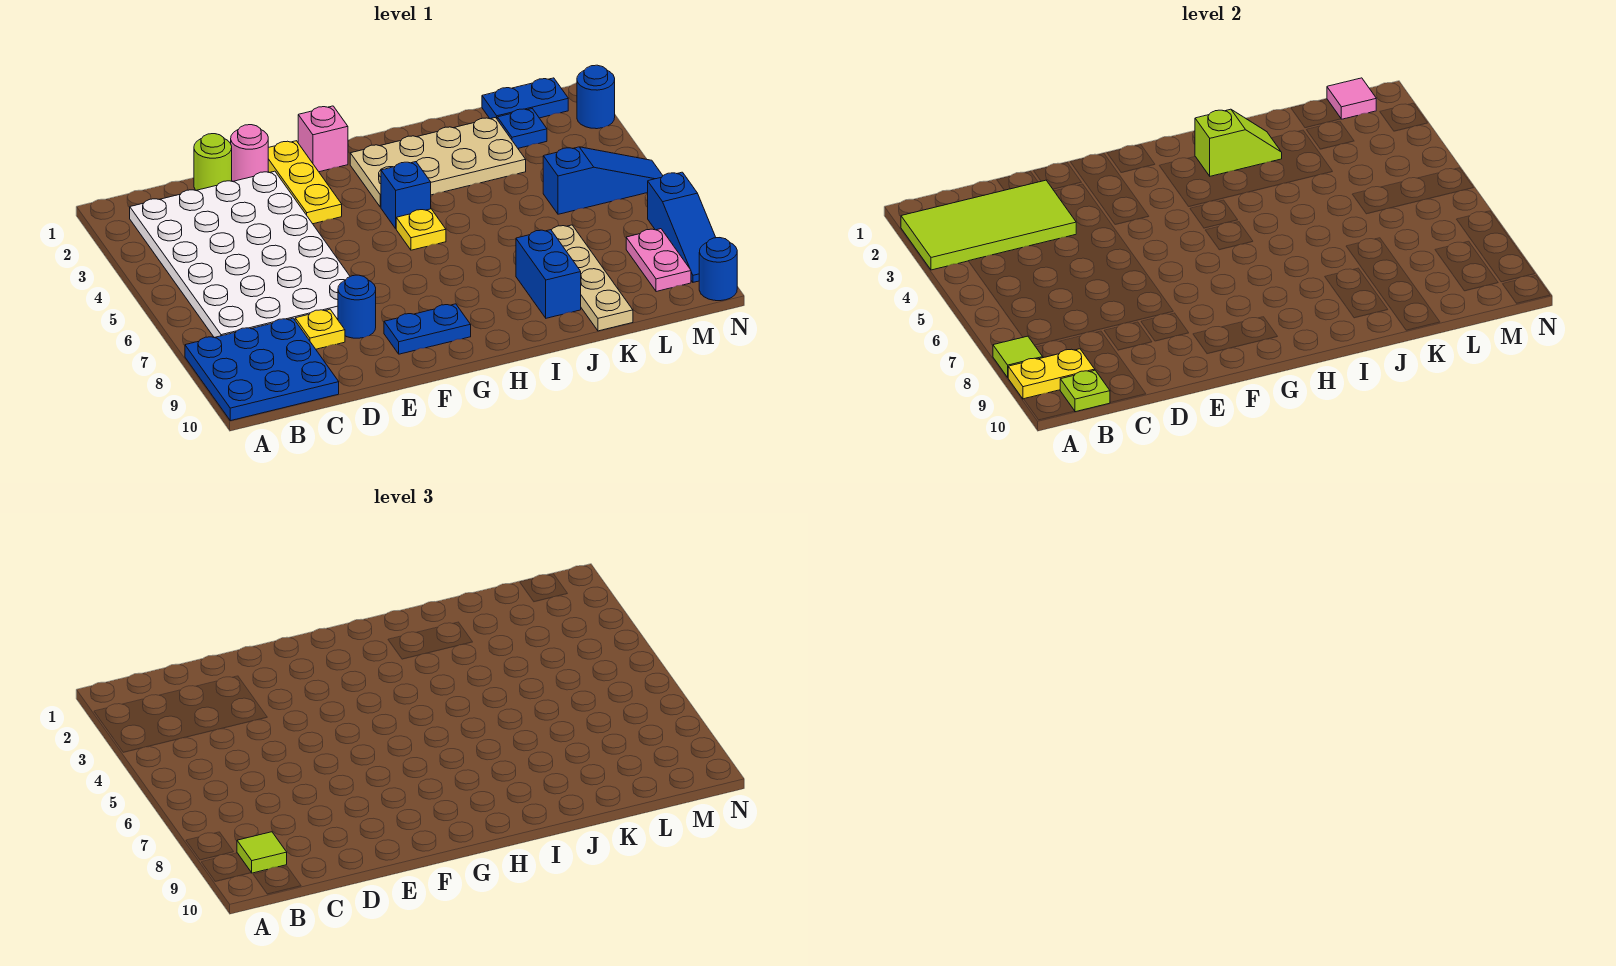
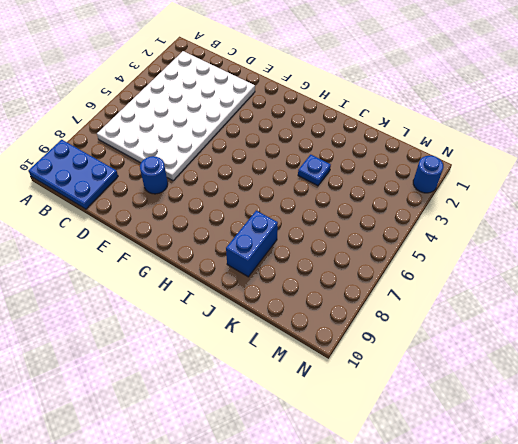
blue 2x3 plate [28,140,118,209] -> blue 3x3 plate [185,318,339,421]
blue 1x1 plate [298,155,331,186] -> blue 1x1 plate moved to [497,109,547,148]
none -> lime 1x1 round brick [194,134,232,190]
none -> yellow 1x1 plate [295,309,345,349]
none -> pink 1x1 round brick [231,125,268,181]

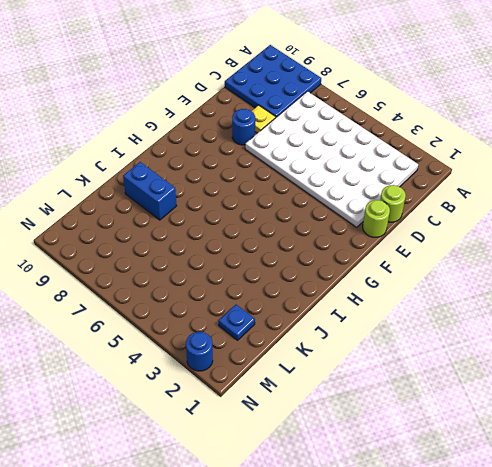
lime 1x1 round brick [363,200,390,237] -> pink 1x1 round brick [231,125,268,181]
none -> yellow 1x3 plate [268,141,342,224]
none -> blue 1x2 plate [384,304,471,354]
none -> pink 1x1 brick [298,106,348,172]

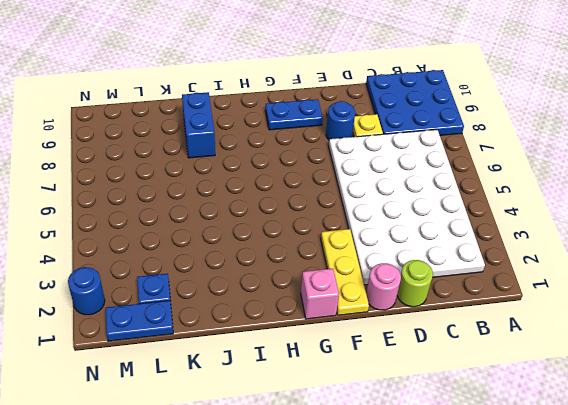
none -> tan 2x4 plate [350,118,526,207]
none -> blue 1x1 brick [381,162,431,228]
none -> yellow 1x1 plate [396,209,446,250]

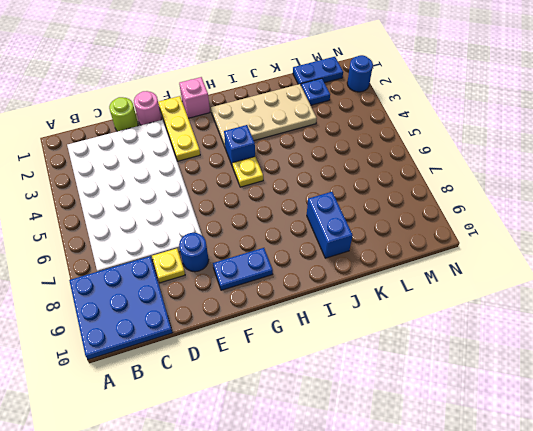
none -> tan 1x4 plate [552,225,633,331]
none -> blue 1x3 slope [543,147,663,214]
none -> pink 1x2 plate [626,229,691,292]

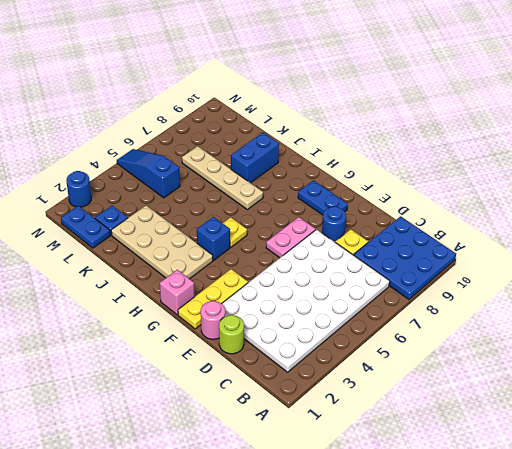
pink 1x2 plate [266,217,316,258] -> pink 1x2 plate moved to [626,229,691,292]
tan 1x4 plate [182,146,263,210] -> tan 1x4 plate turned to [552,225,633,331]
none -> blue 1x3 slope [648,172,716,282]
none -> blue 1x1 round brick [699,238,737,301]
none -> lime 2x4 tile [901,180,1076,270]

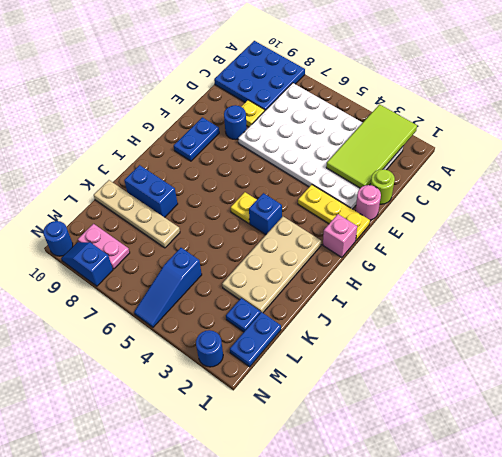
blue 1x2 slope [61,242,113,286] -> blue 1x3 slope [648,172,716,282]
none -> lime 1x1 tile [993,336,1043,377]
none -> yellow 1x2 plate [1008,349,1095,399]
none -> lime 1x1 plate [1060,370,1110,412]

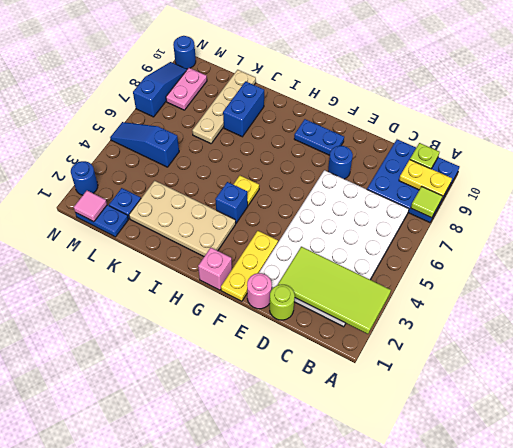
none -> yellow 1x1 plate [295,309,345,349]
none -> lime 1x2 slope [1195,109,1282,176]
none -> lime 1x1 tile [237,832,287,873]

